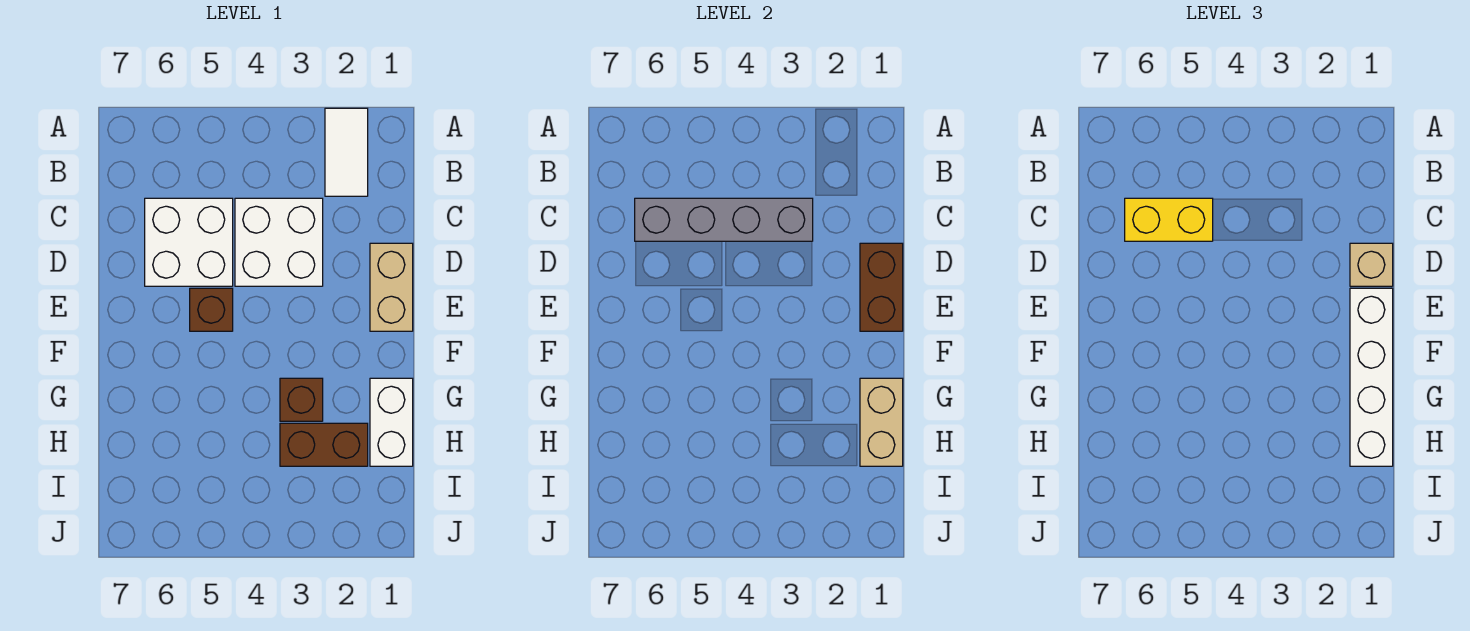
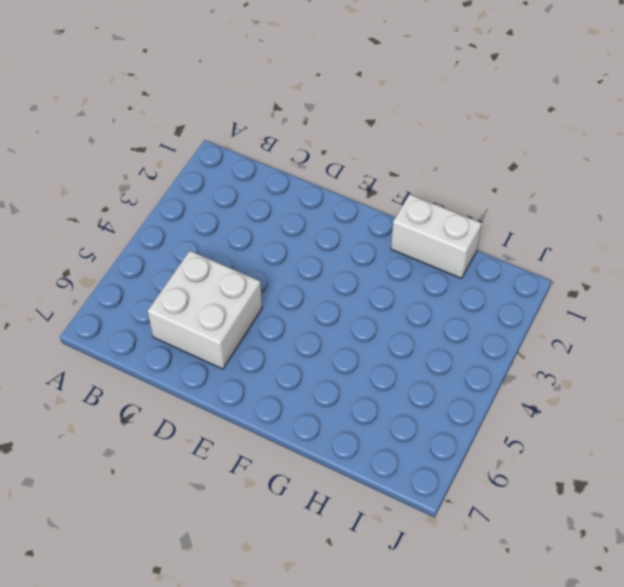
none -> white 1x2 tile [325,108,368,196]
none -> white 2x2 brick [235,198,323,286]
none -> tan 1x2 brick [370,243,413,331]

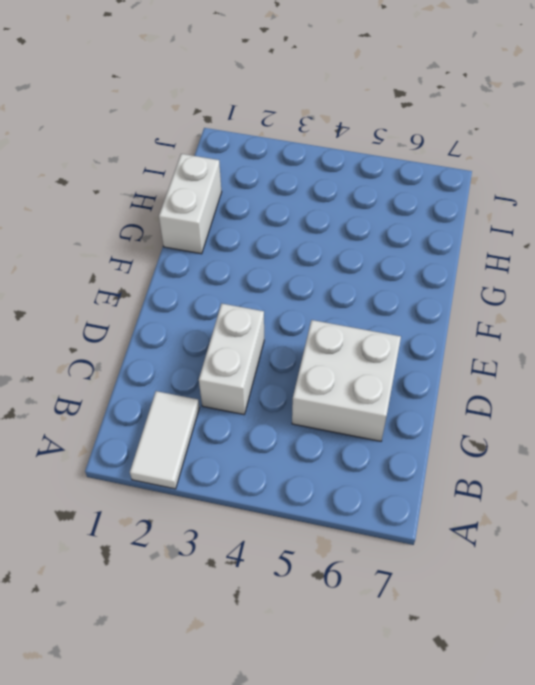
white 1x2 brick [199,304,264,414] -> white 2x2 brick [235,198,323,286]
none -> tan 1x2 brick [370,243,413,331]
none -> brown 1x1 brick [190,288,233,331]
none -> brown 1x1 brick [280,378,323,421]

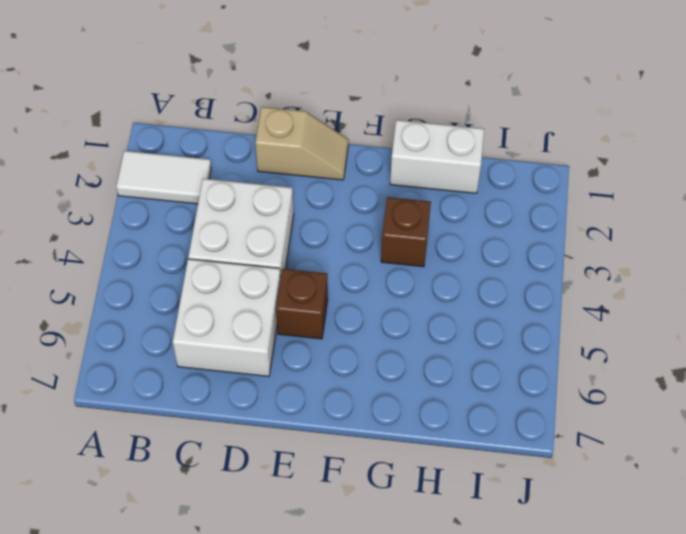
tan 1x2 slope [255,107,349,180] -> tan 1x2 brick [370,243,413,331]
none -> brown 1x2 brick [280,423,368,466]
none -> grey 1x4 brick [635,198,813,241]
none -> brown 1x2 brick [860,243,903,331]

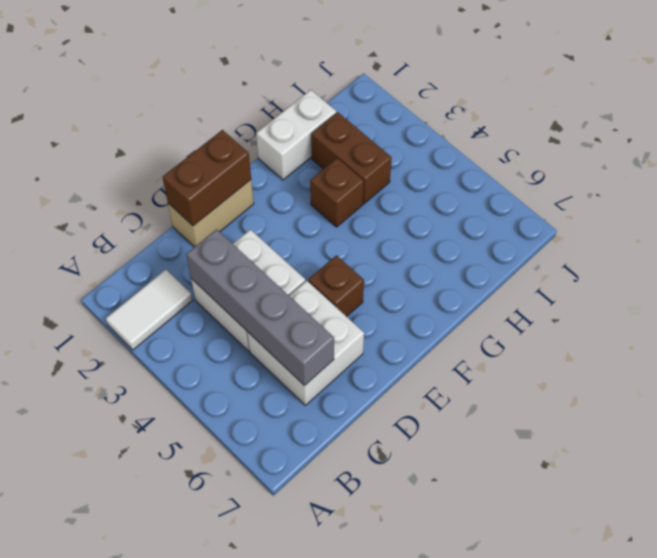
none -> tan 1x2 brick [860,378,903,466]
none -> yellow 1x2 brick [1125,198,1213,241]
none -> tan 1x1 brick [1350,243,1393,286]

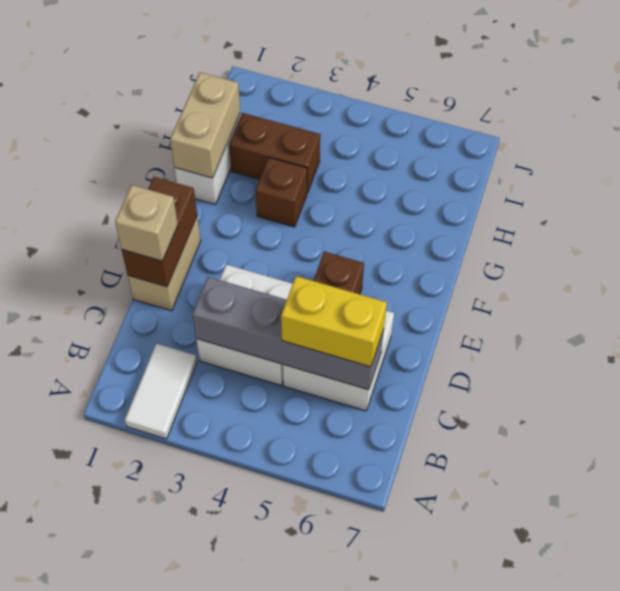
none -> white 1x4 brick [1350,288,1393,466]

